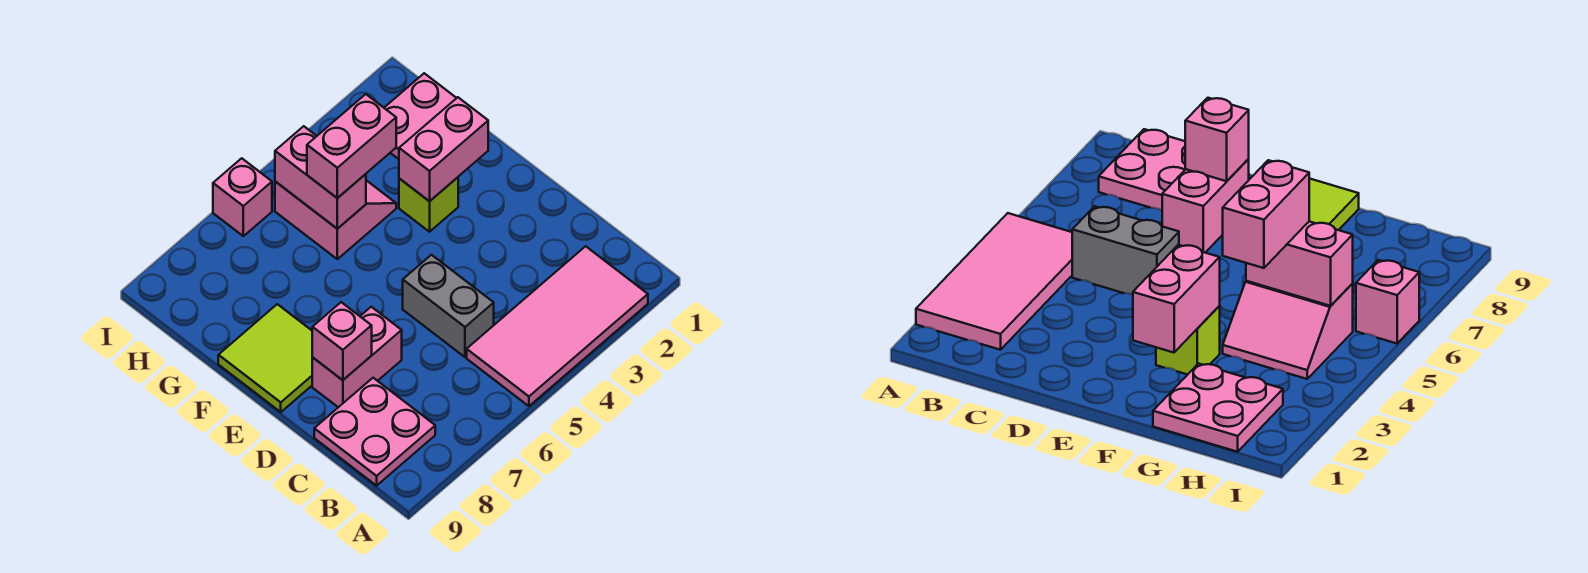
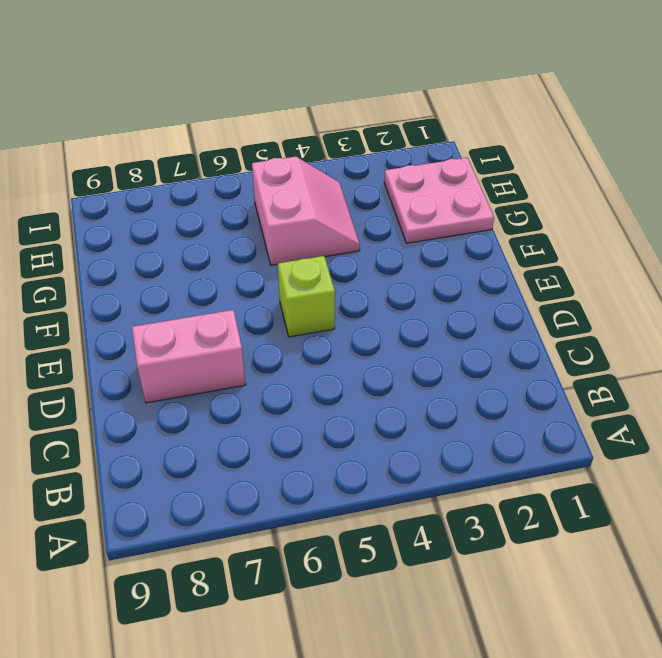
lime 1x1 brick [278,256,335,337] -> lime 1x1 brick moved to [399,177,458,232]
none -> pink 2x4 tile [467,246,648,406]
none -> pink 2x2 plate [314,378,435,486]
none -> grey 1x2 brick [403,255,494,357]

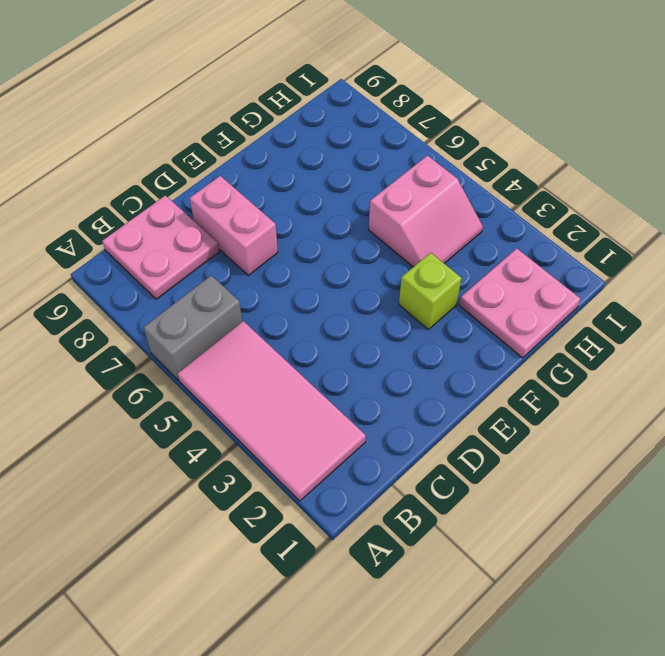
grey 1x2 brick [144,275,242,380] -> grey 1x2 brick moved to [403,255,494,357]
none -> lime 2x2 tile [218,304,313,412]
none -> pink 1x1 brick [213,158,272,236]
none -> pink 1x1 brick [312,302,372,380]

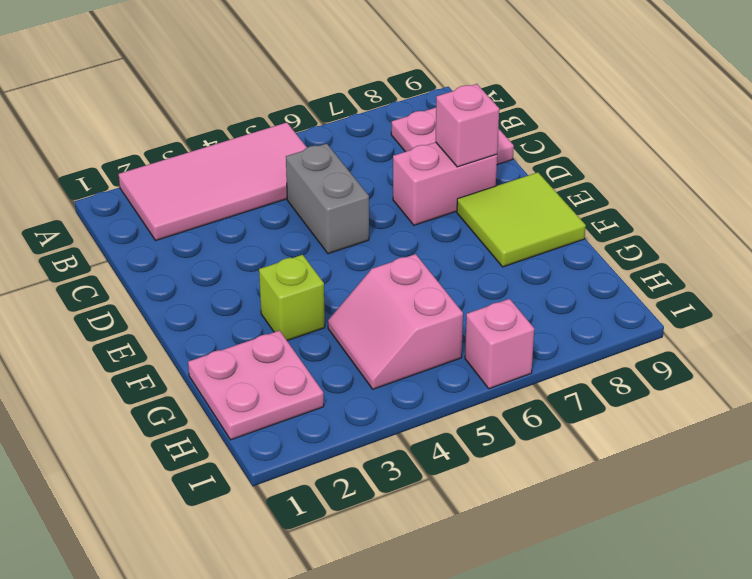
none -> pink 1x2 brick [399,97,488,201]
none -> pink 1x2 brick [275,126,366,229]
none -> pink 1x2 brick [307,94,396,198]

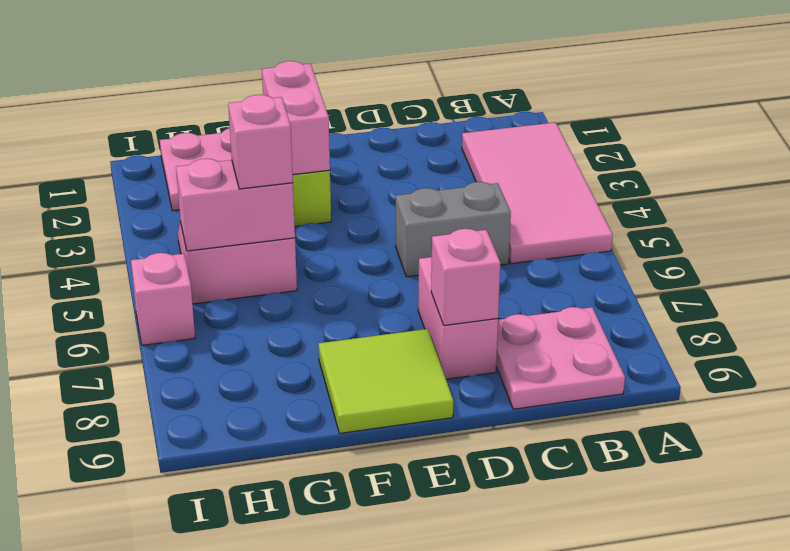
pink 1x1 brick [228,95,293,189] -> pink 1x2 brick [307,94,396,198]

